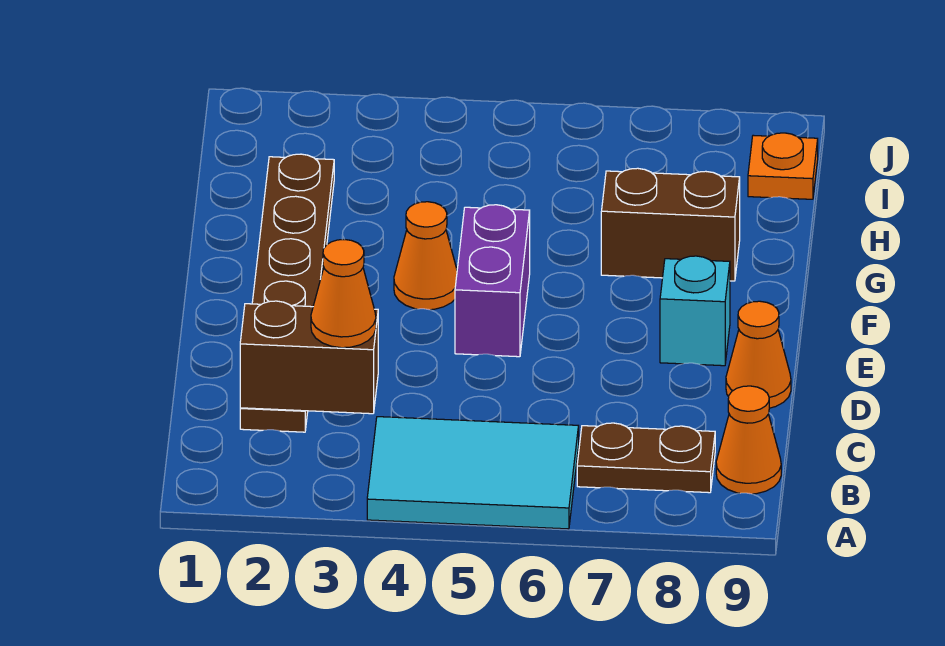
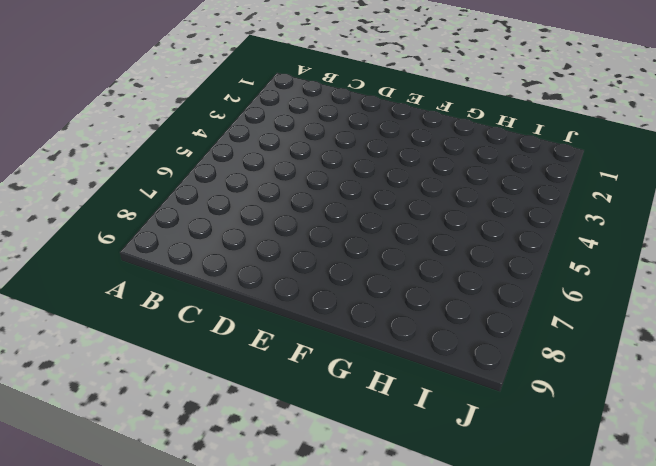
none -> cyan 2x3 tile [367,417,579,529]
none -> brown 1x2 plate [577,423,715,493]
none -> orange 1x1 cone [716,386,781,494]

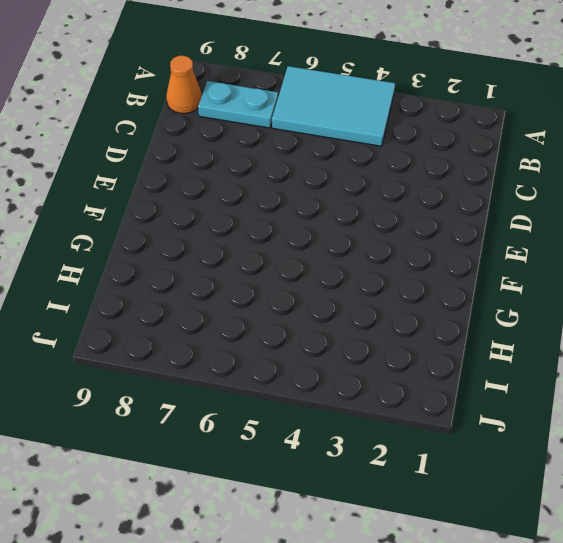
cyan 1x2 plate [198,81,278,128] -> brown 1x2 plate [577,423,715,493]
none -> brown 1x6 plate [240,154,334,432]
none -> orange 1x1 cone [726,301,791,408]
none -> purple 1x2 brick [455,205,530,357]

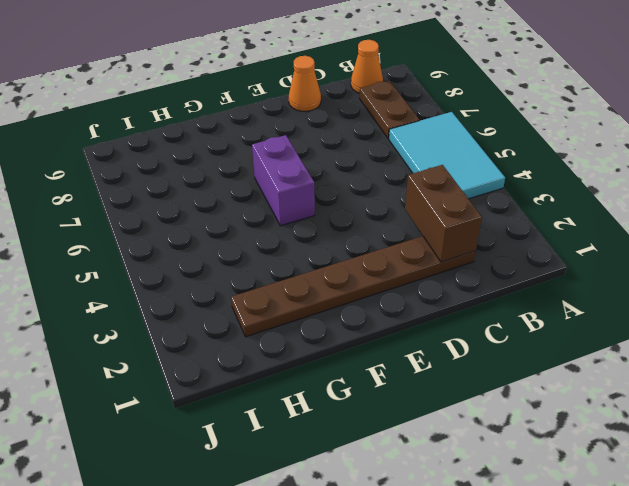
purple 1x2 brick [252,135,315,226] -> purple 1x2 brick turned to [455,205,530,357]
none -> cyan 1x1 brick [660,256,730,366]
none -> orange 1x1 cone [394,202,457,310]
none -> brown 1x2 brick [601,168,740,281]

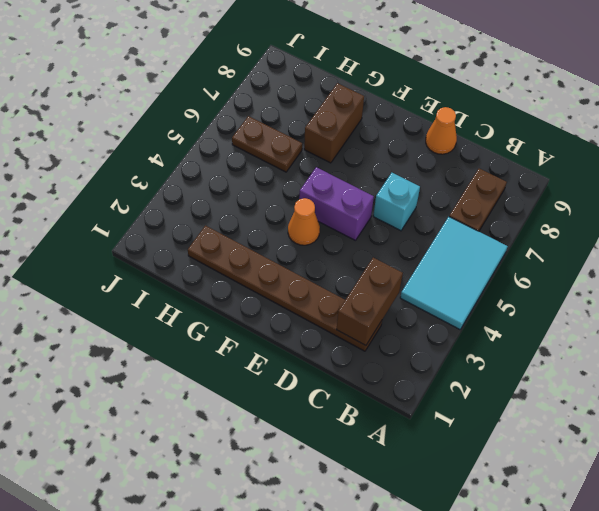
cyan 1x1 brick [373,172,420,231] -> cyan 1x1 brick moved to [660,256,730,366]
brown 1x2 plate [232,116,302,172] -> none
none -> orange 1x1 cone [716,386,781,494]
none -> orange 1x1 plate [748,133,818,199]
none -> orange 1x1 cone [311,239,376,348]

